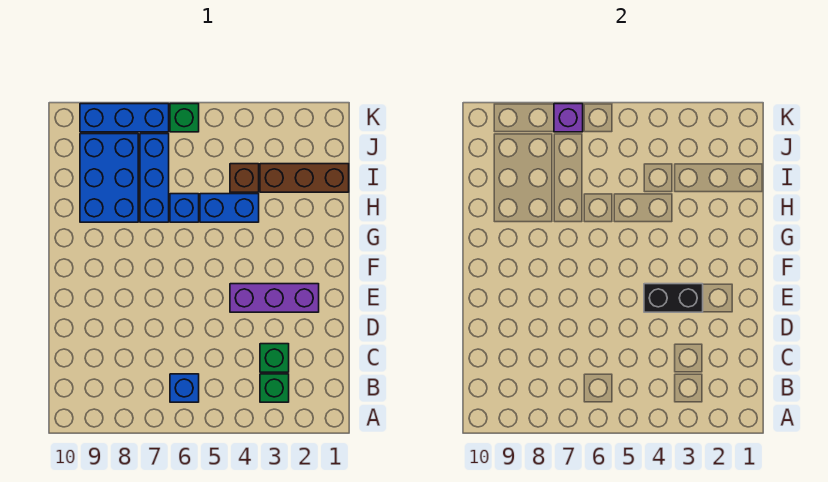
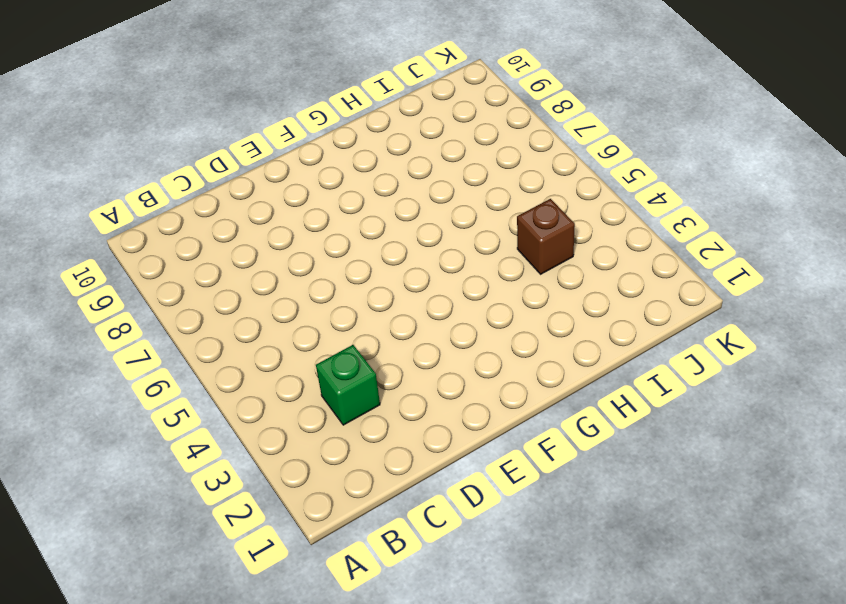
none -> green 1x1 brick [260,374,289,402]
none -> blue 1x1 brick [170,374,199,402]
none -> purple 1x3 brick [230,284,319,312]

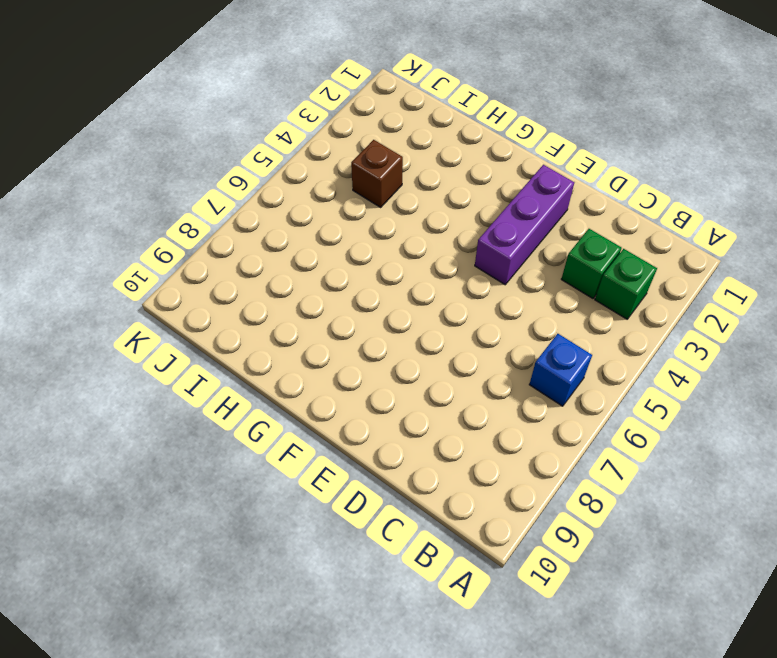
none -> blue 1x2 brick [200,194,259,222]
none -> blue 1x1 brick [170,194,199,222]
none -> blue 1x3 brick [140,134,169,222]

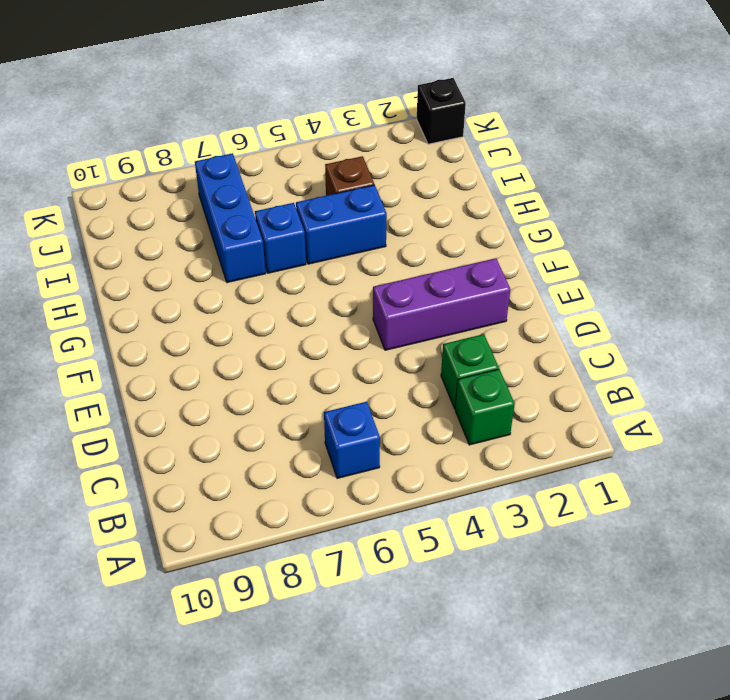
black 1x1 brick [417,78,466,144] -> none
none -> blue 2x3 brick [80,134,138,222]
none -> brown 1x3 brick [260,164,349,192]
none -> green 1x1 brick [170,104,199,132]

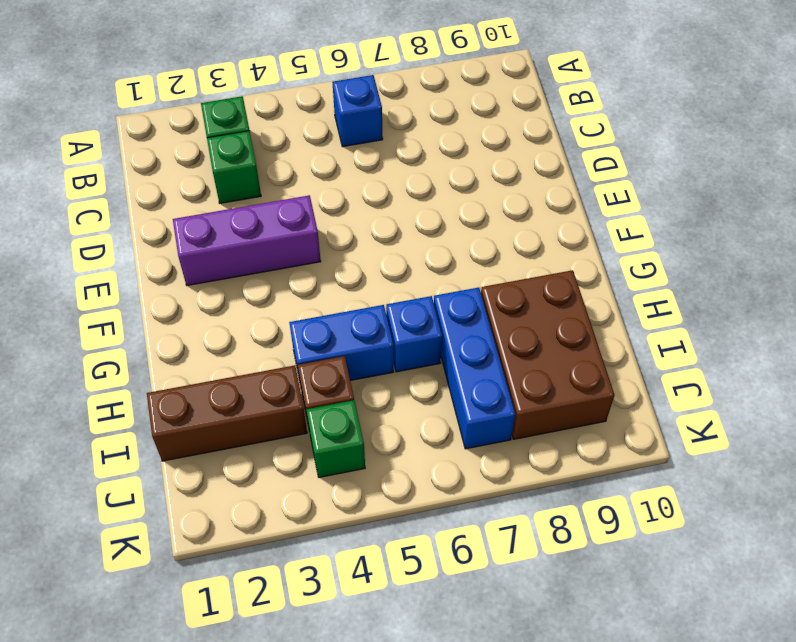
brown 2x3 brick [481,270,614,439] -> blue 2x3 brick [80,134,138,222]
green 1x1 brick [306,400,365,477] -> green 1x1 brick moved to [170,104,199,132]
none -> blue 1x3 brick [80,104,169,132]
none -> black 1x2 brick [644,284,703,312]
none -> purple 1x1 brick [554,104,583,132]

